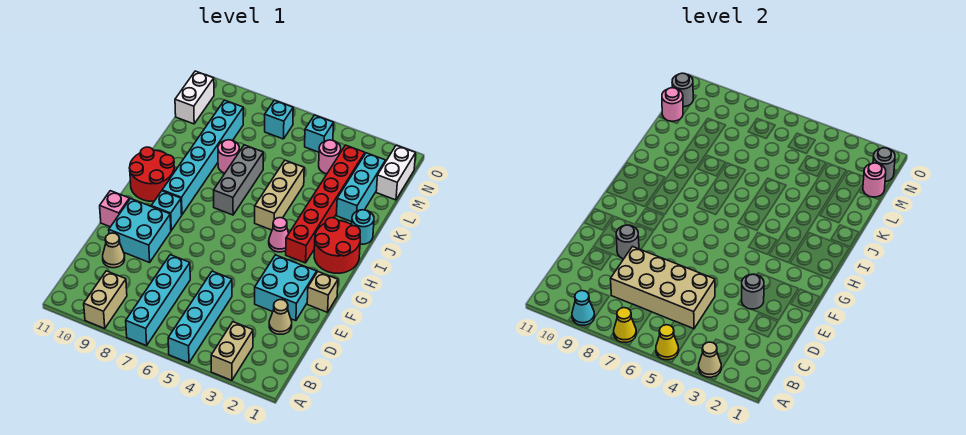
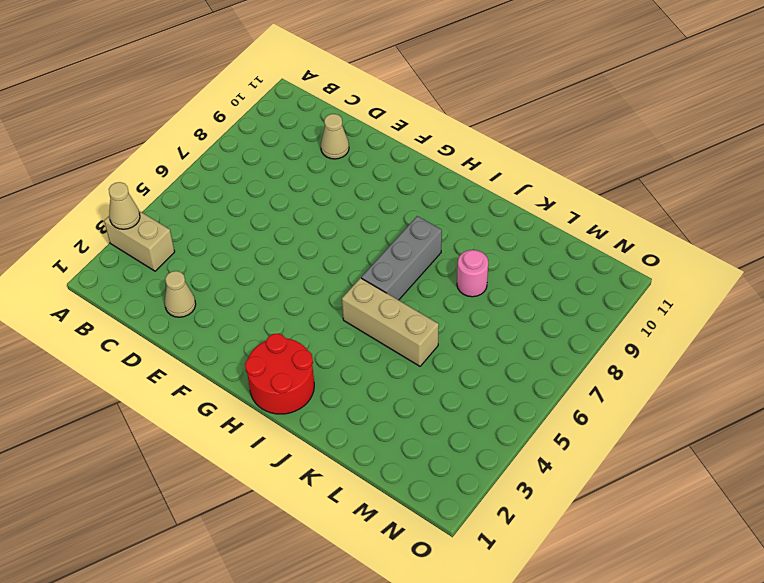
grey 1x3 brick [361,216,442,300] -> grey 1x3 brick turned to [214,145,263,215]
none -> cyan 1x4 brick [168,271,232,363]
none -> cyan 1x4 brick [126,255,190,346]
none -> tan 1x2 brick [84,271,127,328]
none -> cyan 2x2 brick [255,255,317,321]

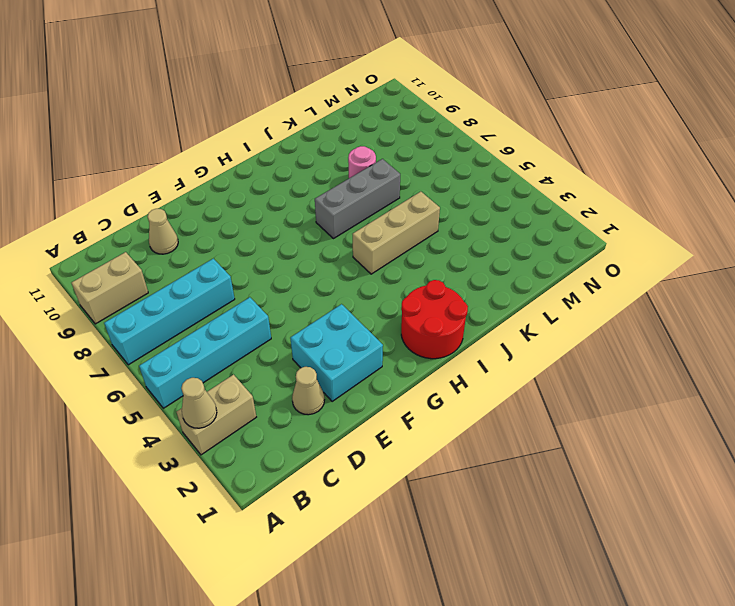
none -> cyan 2x2 brick [109,199,171,263]
none -> tan 1x1 brick [307,272,338,312]
none -> pink 1x1 brick [100,191,130,227]
none -> cyan 1x1 brick [151,191,182,230]

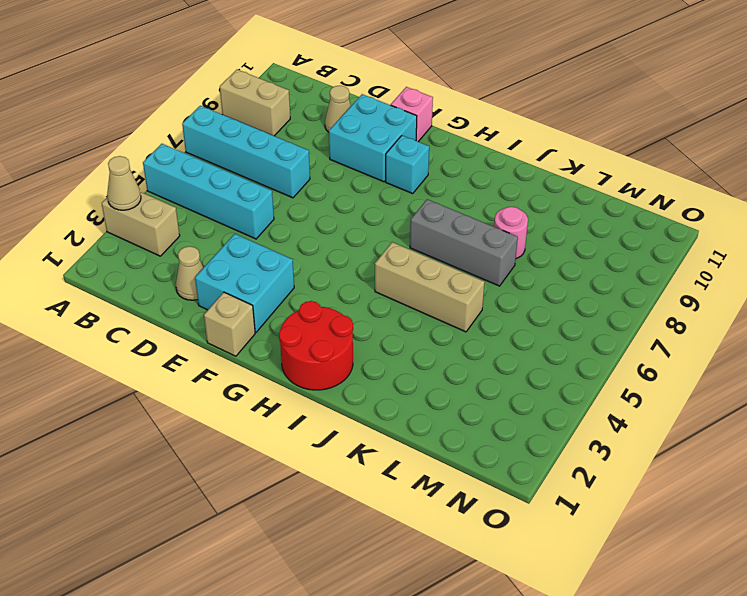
none -> red 1x6 brick [286,145,365,263]
none -> pink 1x1 cone [269,218,289,252]
none -> cyan 1x6 brick [162,100,243,214]
none -> red 2x2 round brick [130,147,174,201]

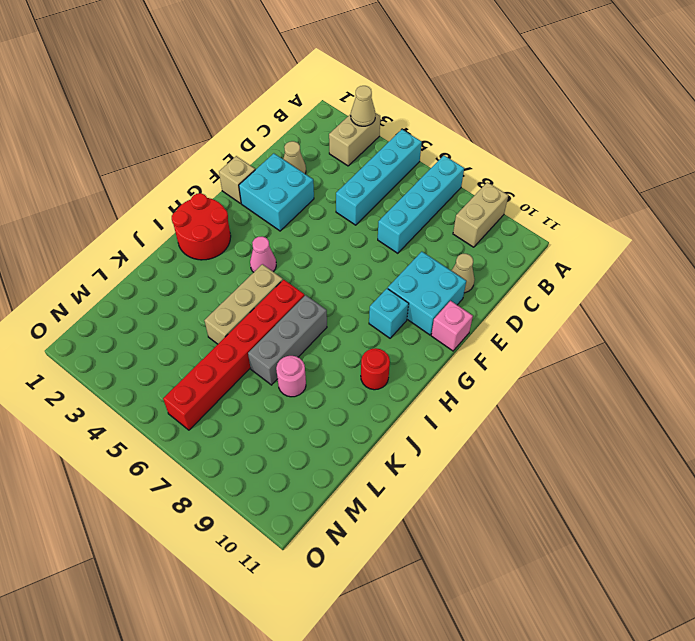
red 1x6 brick [163,280,305,430] -> red 1x6 brick moved to [286,145,365,263]
red 1x1 round brick [361,348,390,390] -> red 2x2 round brick [130,147,174,201]
none -> cyan 1x6 brick [162,100,243,214]
none -> cyan 1x1 round brick [352,210,374,244]
none -> cyan 1x3 brick [336,153,386,222]
none -> white 1x2 brick [376,145,416,200]

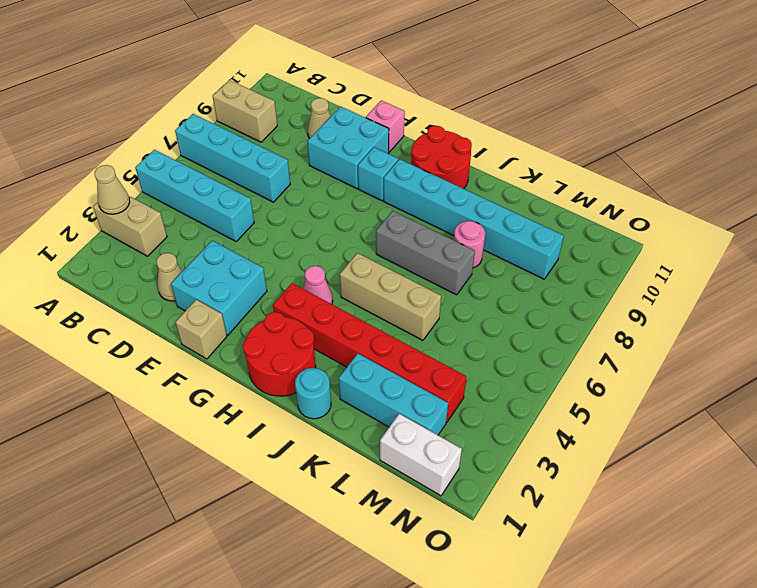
none -> pink 1x1 round brick [319,140,341,174]
none -> white 1x2 brick [175,71,214,124]
none -> cyan 1x1 brick [305,115,334,152]
none -> cyan 1x1 brick [265,100,293,139]

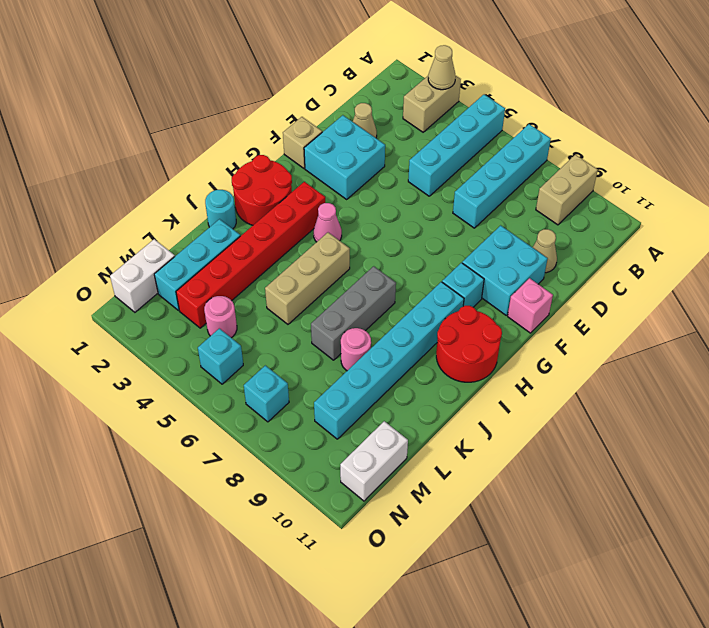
none -> yellow 1x1 cone [656,325,679,360]
none -> yellow 1x1 cone [614,308,636,342]
none -> cyan 1x1 cone [572,291,595,325]
none -> tan 2x4 brick [611,247,715,329]

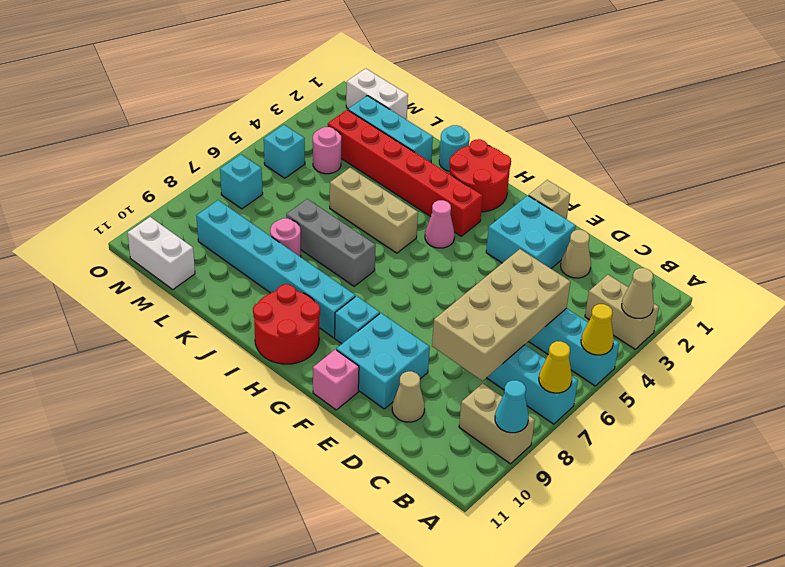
none -> grey 1x1 round brick [742,274,764,309]
none -> grey 1x1 round brick [616,225,639,259]
none -> pink 1x1 round brick [863,163,886,197]
none -> pink 1x1 round brick [662,88,683,121]

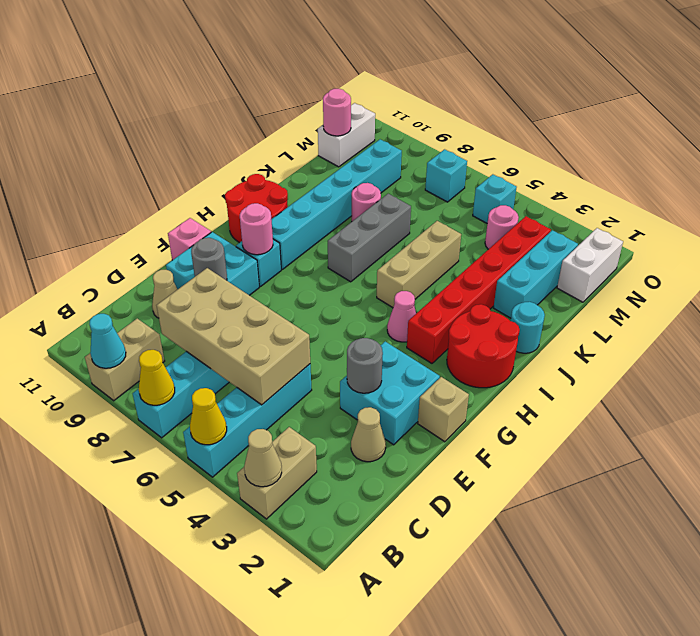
pink 1x1 round brick [240,203,273,255] -> pink 1x1 round brick moved to [863,163,886,197]
none -> grey 1x1 round brick [873,148,895,182]
none -> grey 1x1 round brick [672,73,693,107]

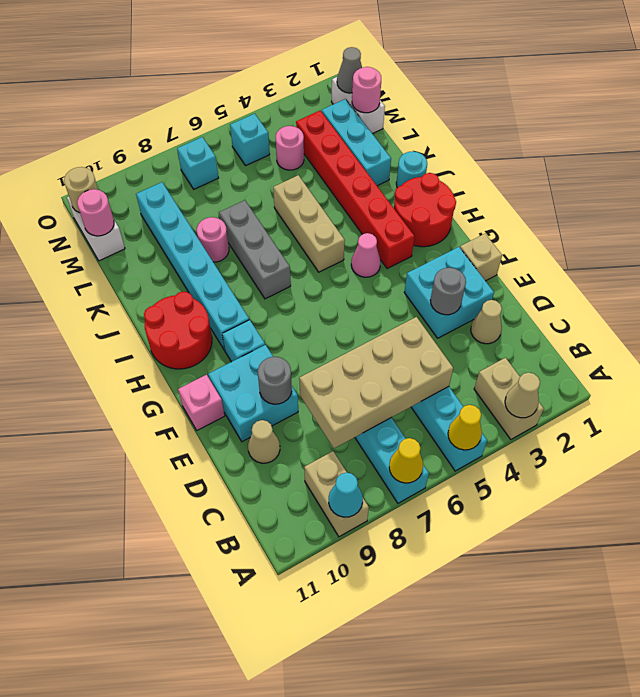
grey 1x1 cone [337,47,362,93] -> grey 1x1 round brick [873,148,895,182]
tan 1x1 round brick [64,167,98,213] -> grey 1x1 round brick [672,73,693,107]

